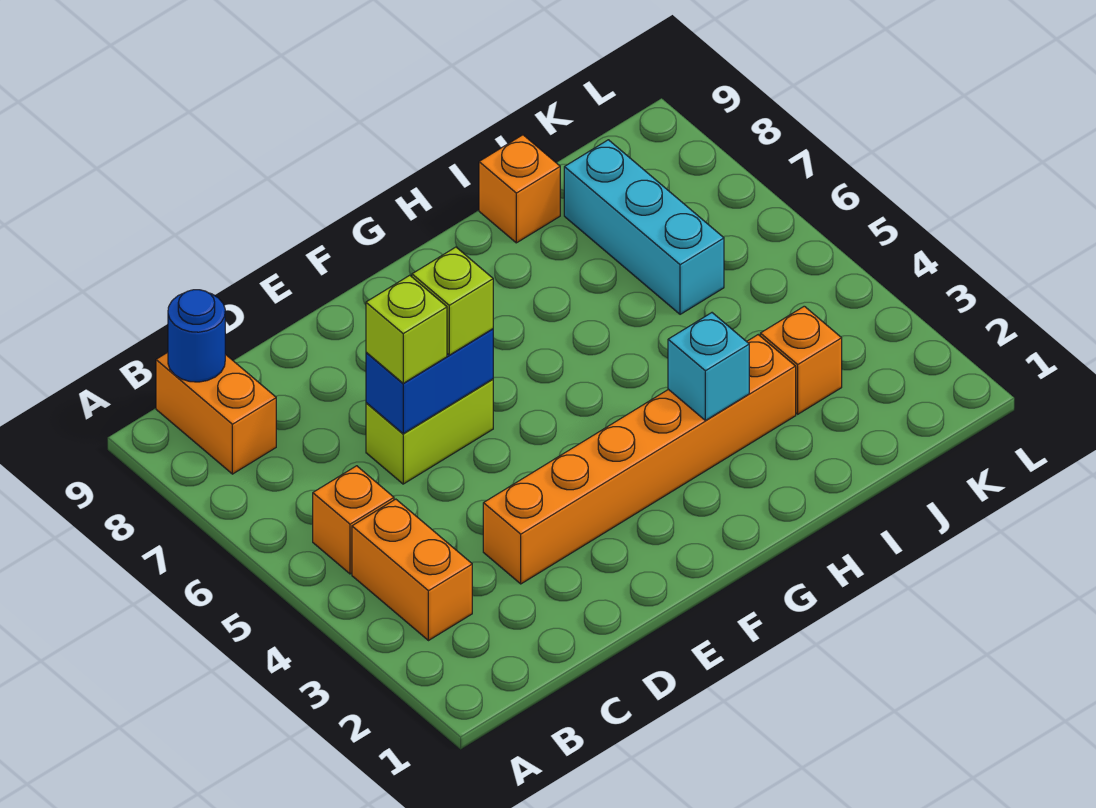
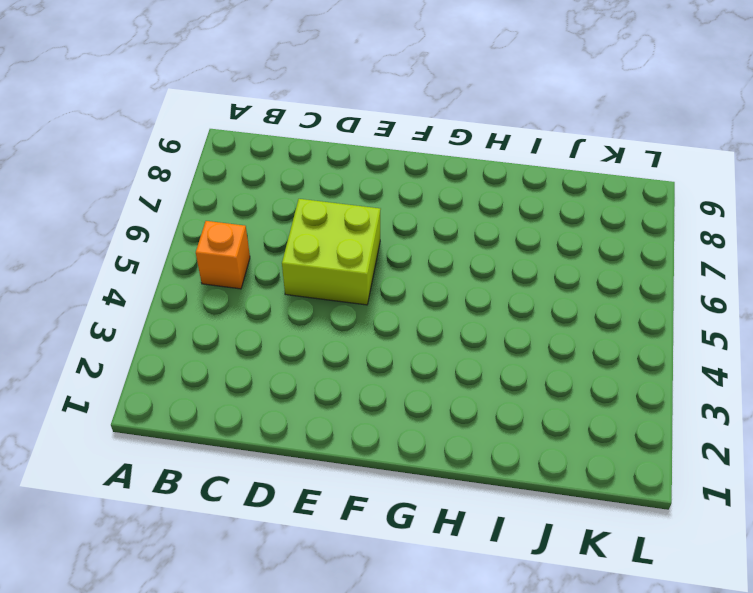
lime 2x2 brick [282,199,380,305] -> lime 1x2 brick [366,379,493,484]
none -> orange 1x2 brick [352,499,472,641]
none -> orange 1x2 brick [156,352,276,474]
none -> orange 1x6 brick [483,335,796,584]

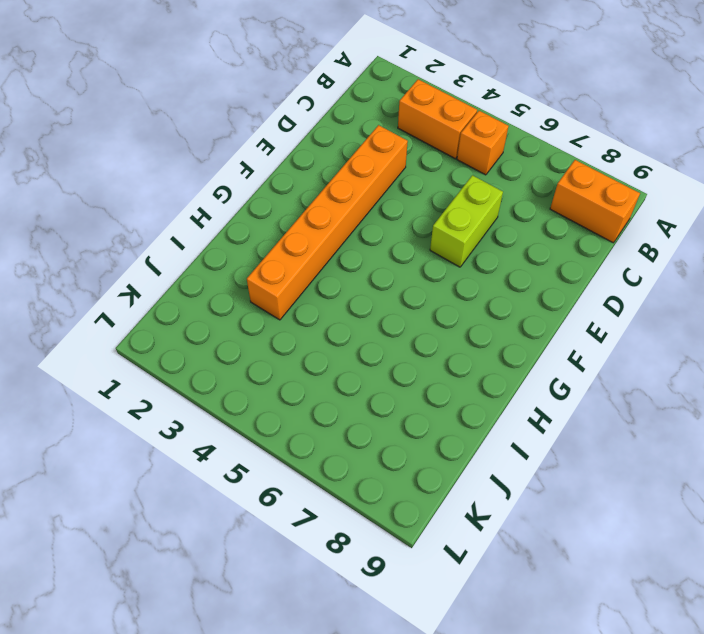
none -> orange 1x1 brick [479,135,560,243]
none -> orange 1x1 brick [760,306,842,414]
none -> cyan 1x3 brick [564,140,724,314]

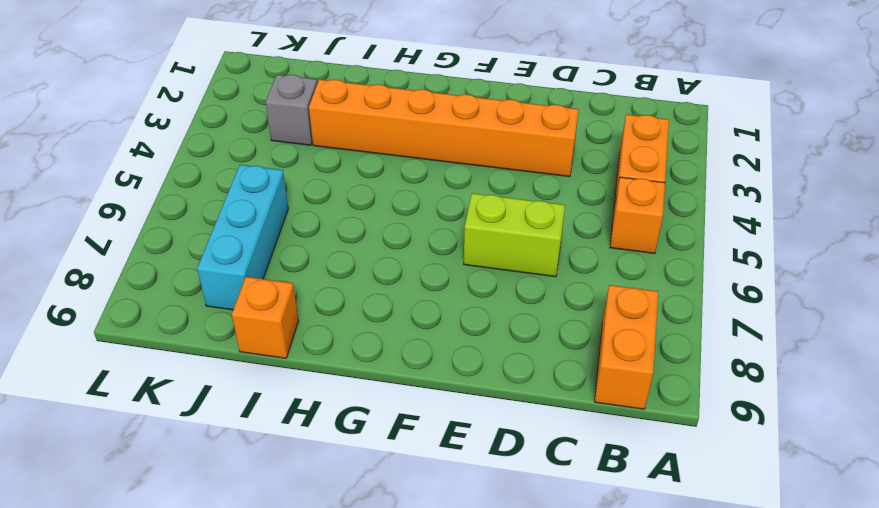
grey 1x1 brick [266,75,317,145] -> orange 1x1 brick [760,306,842,414]
none -> blue 1x1 round brick [168,290,225,382]
none -> blue 1x2 brick [366,329,493,434]
none -> cyan 1x1 brick [668,313,749,421]

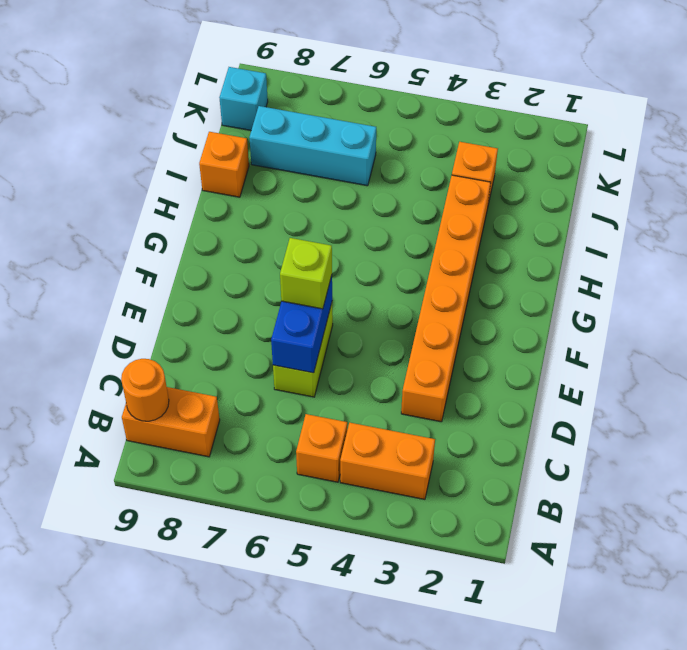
orange 1x1 round brick [121,359,169,421] -> blue 1x1 round brick [168,290,225,382]
cyan 1x1 brick [219,67,268,130] -> cyan 1x1 brick moved to [668,313,749,421]
none -> lime 1x1 brick [366,275,447,383]

